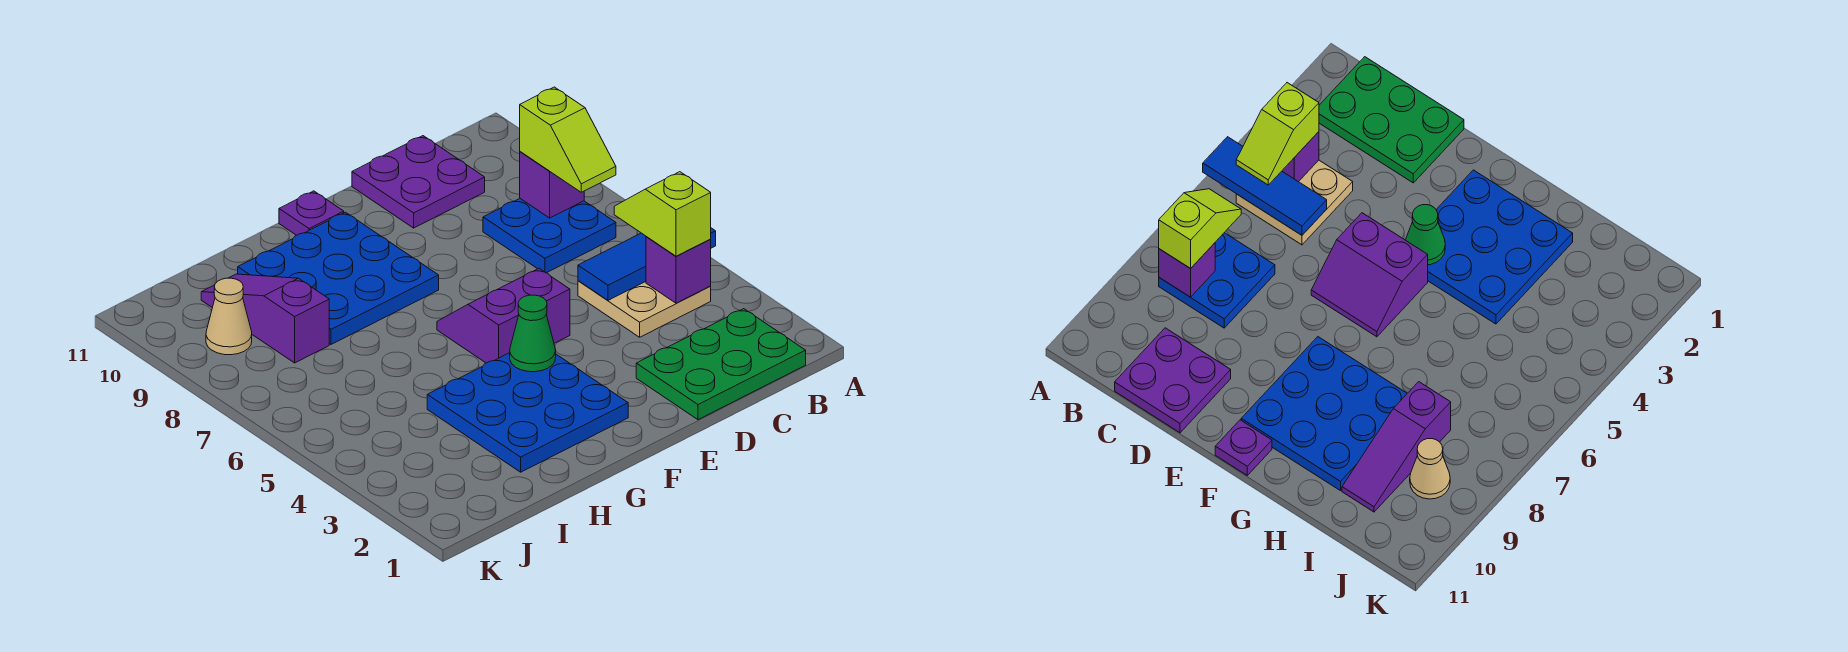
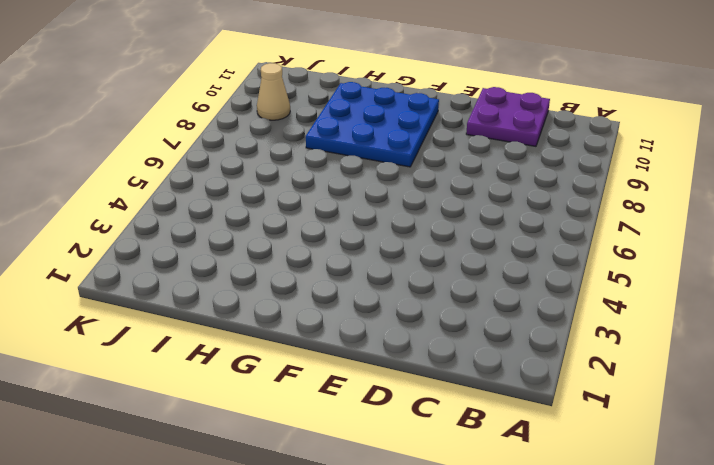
none -> green 2x3 plate [636,309,806,420]
none -> tan 2x2 plate [578,281,711,337]
none -> blue 2x2 plate [483,198,616,273]

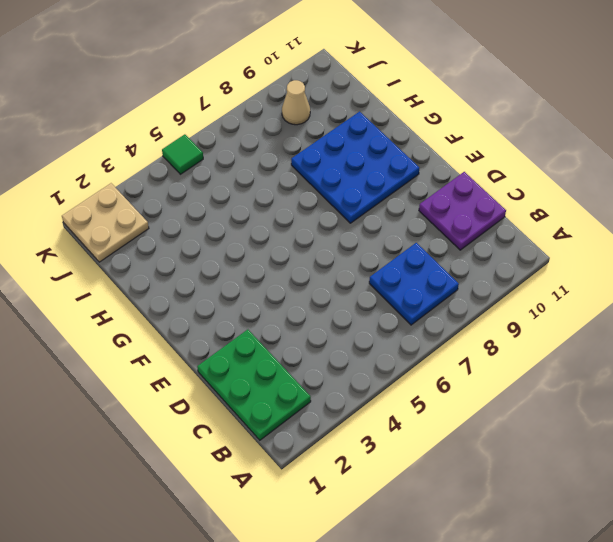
tan 2x2 plate [62,183,149,262] -> tan 2x2 plate moved to [578,281,711,337]
green 1x1 tile [162,134,203,174] -> none
none -> purple 2x2 slope [437,269,570,363]
none -> blue 3x3 plate [427,353,628,472]
none -> purple 1x1 plate [279,191,344,235]

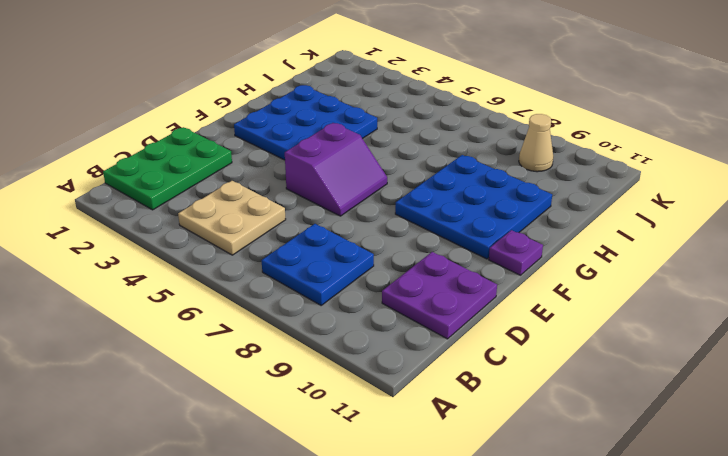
none -> purple 1x3 slope [201,274,329,363]
none -> blue 1x3 tile [578,228,716,300]
none -> purple 1x1 brick [646,237,711,303]

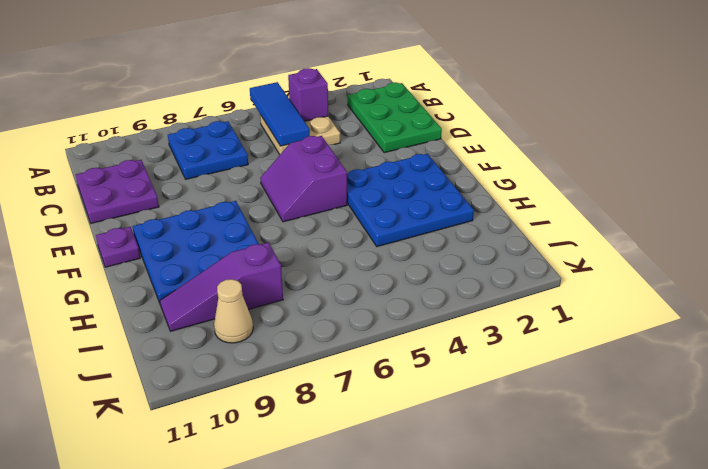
none -> purple 1x1 brick [520,152,584,218]
none -> green 1x1 cone [510,295,556,372]
none -> lime 1x2 slope [614,172,711,256]

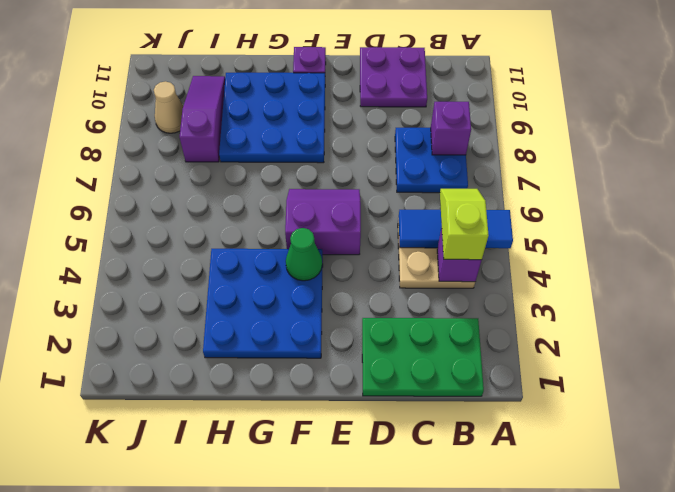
none -> lime 1x2 slope [520,87,616,192]

